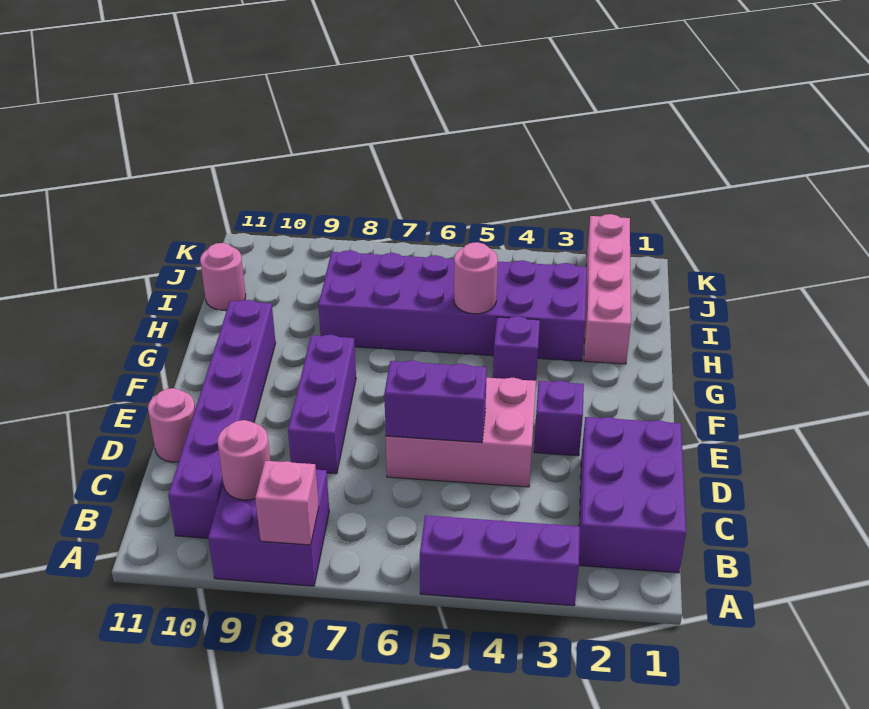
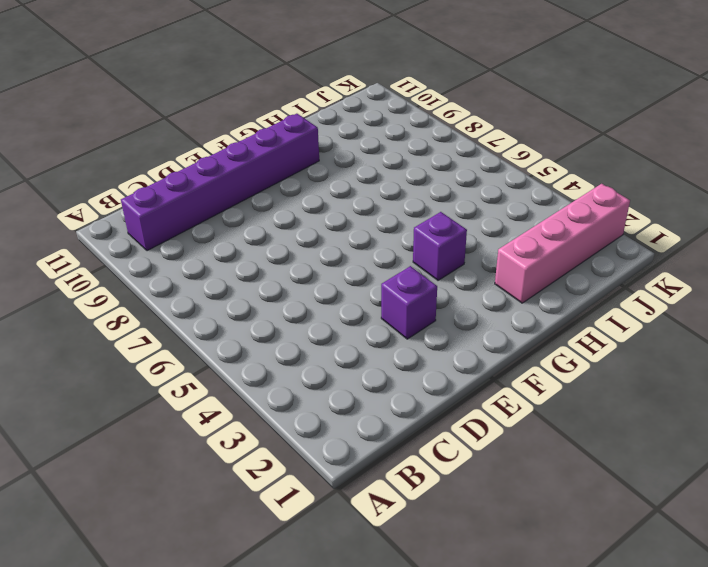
none -> purple 1x3 brick [420,515,580,606]
none -> purple 2x2 brick [208,470,329,586]
none -> purple 2x3 brick [579,417,686,573]

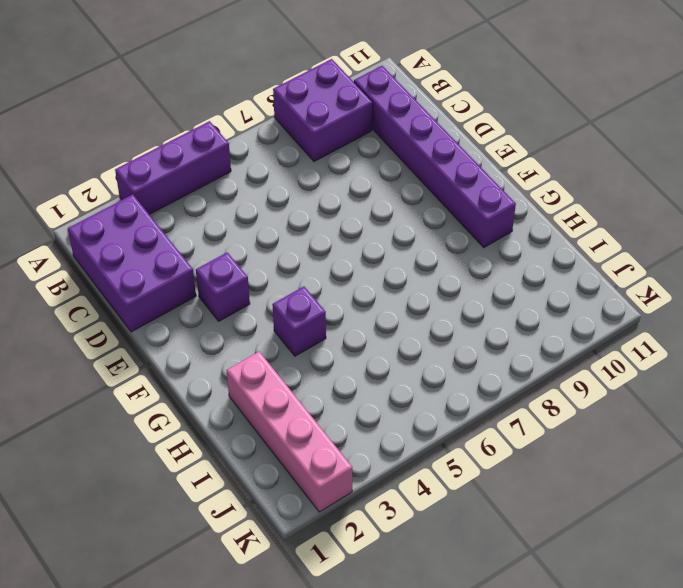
none -> pink 2x3 brick [386,378,536,487]
none -> purple 1x3 brick [288,335,356,474]
none -> pink 1x1 round brick [148,388,195,462]

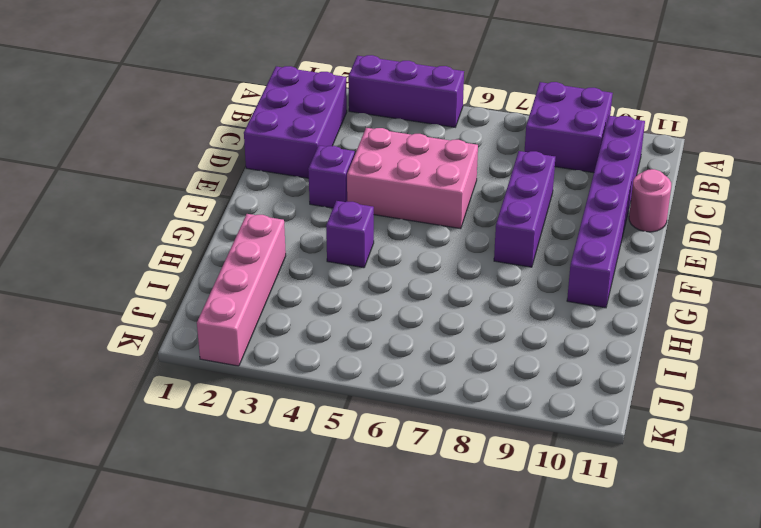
none -> purple 2x6 brick [318,250,587,361]
none -> pink 1x1 round brick [200,243,246,310]
none -> pink 1x1 brick [255,461,319,545]

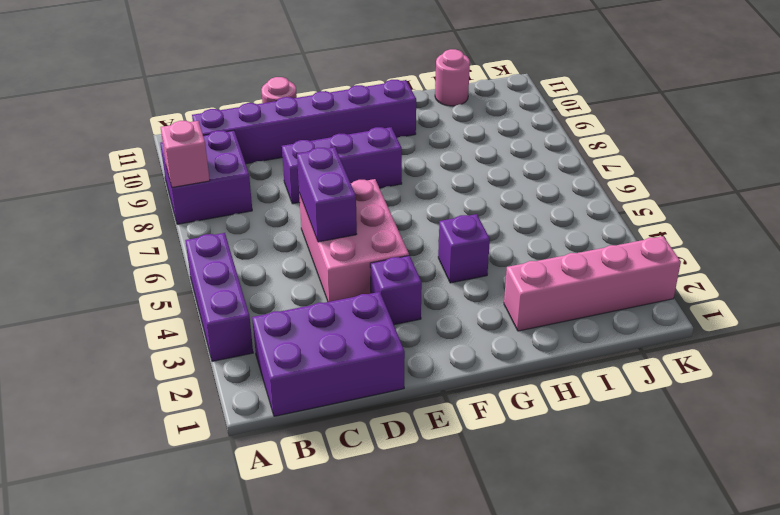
none -> purple 2x6 brick [318,250,587,361]
none -> pink 1x1 round brick [218,420,270,500]
none -> pink 1x1 round brick [454,242,498,314]

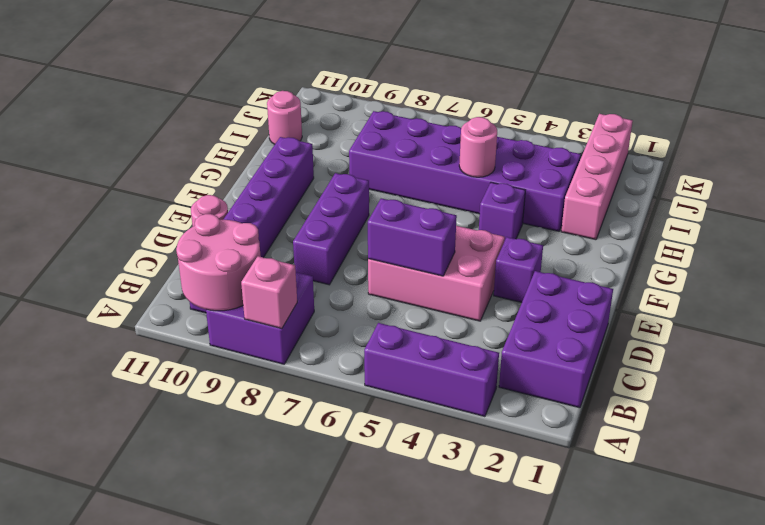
pink 2x2 round brick [176,214,261,311] -> pink 1x1 round brick [218,420,270,500]

